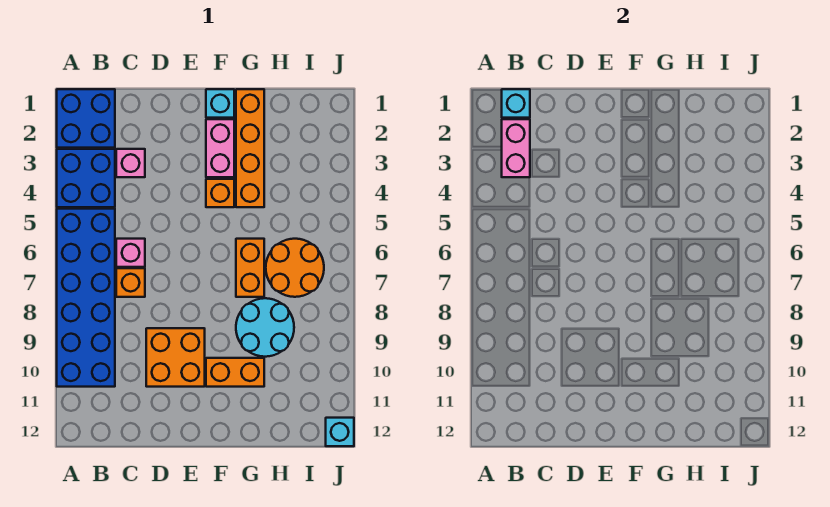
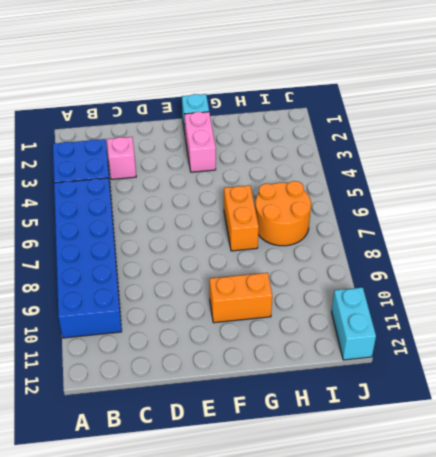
cyan 1x2 brick [332,287,376,360] -> cyan 1x1 brick [326,418,354,446]
none -> blue 2x2 brick [57,89,115,148]
none -> pink 1x1 brick [116,239,145,267]
none -> orange 1x1 brick [116,268,145,297]

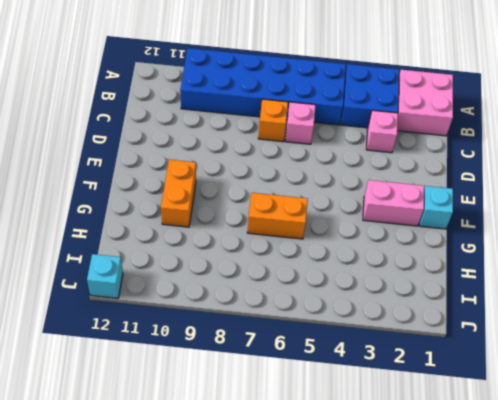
pink 2x2 brick [397,70,453,136] -> blue 2x2 brick [57,89,115,148]
none -> orange 2x2 brick [146,328,205,387]
none -> orange 1x1 brick [206,179,234,207]
none -> orange 1x4 brick [236,89,264,207]

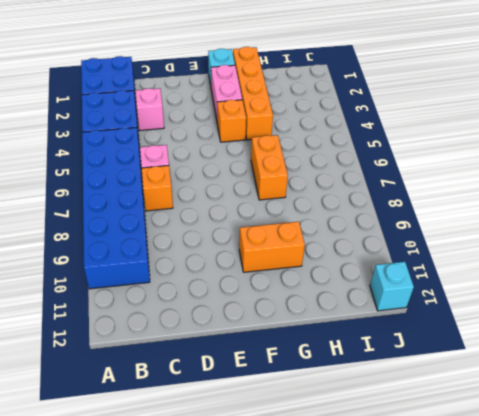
none -> orange 2x2 brick [146,328,205,387]
none -> cyan 2x2 round brick [236,298,294,357]
none -> orange 2x2 round brick [266,239,324,297]

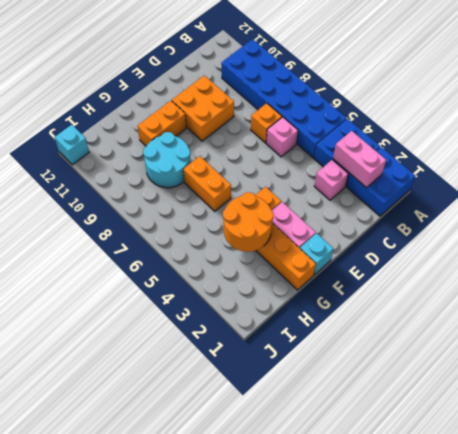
orange 2x2 round brick [223,192,273,252] -> orange 2x2 round brick moved to [266,239,324,297]
none -> cyan 1x1 brick [502,89,530,118]

